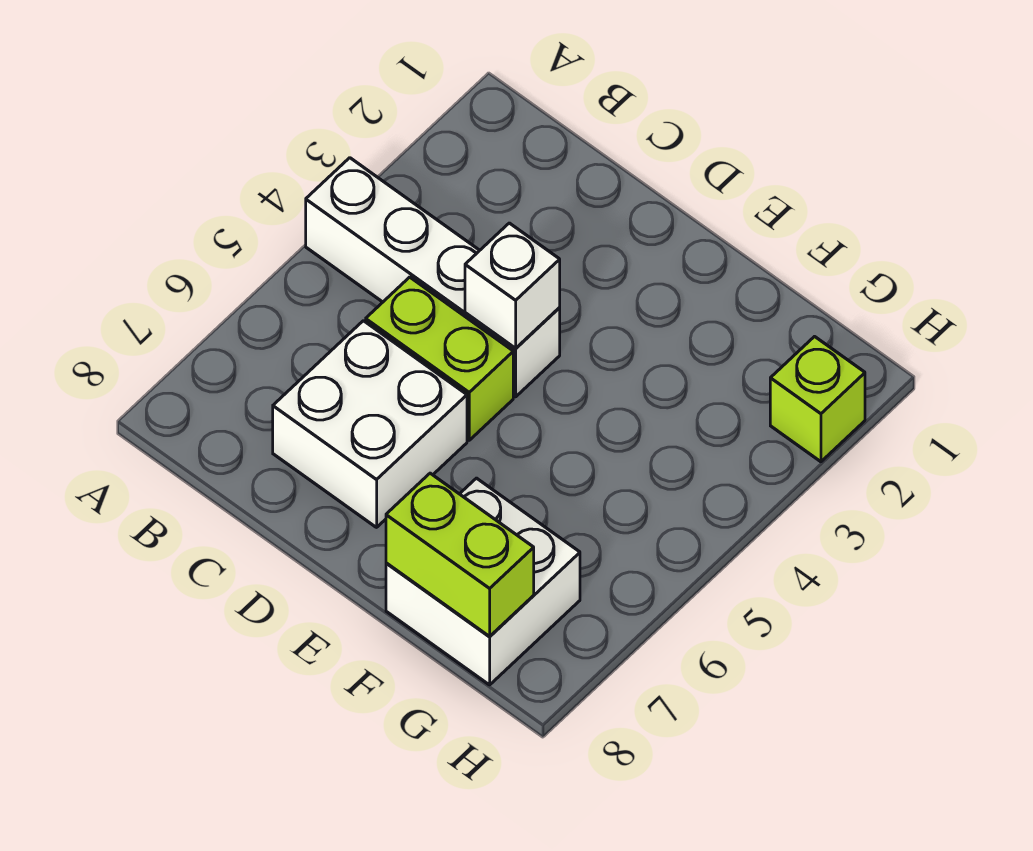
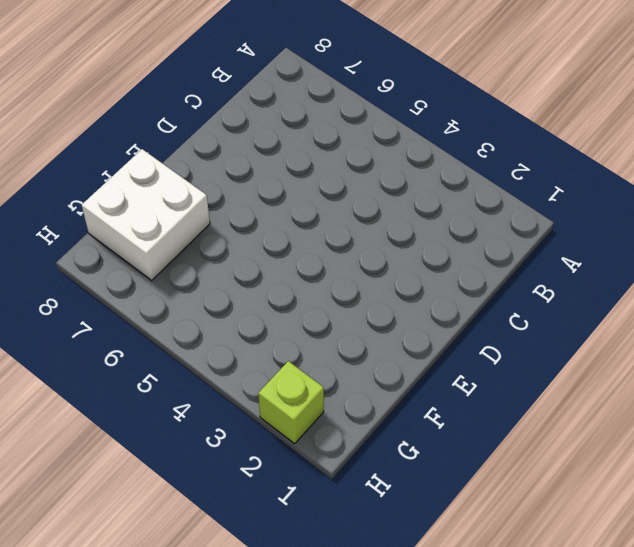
none -> white 1x4 brick [306,158,560,397]
none -> lime 1x2 brick [366,277,513,440]

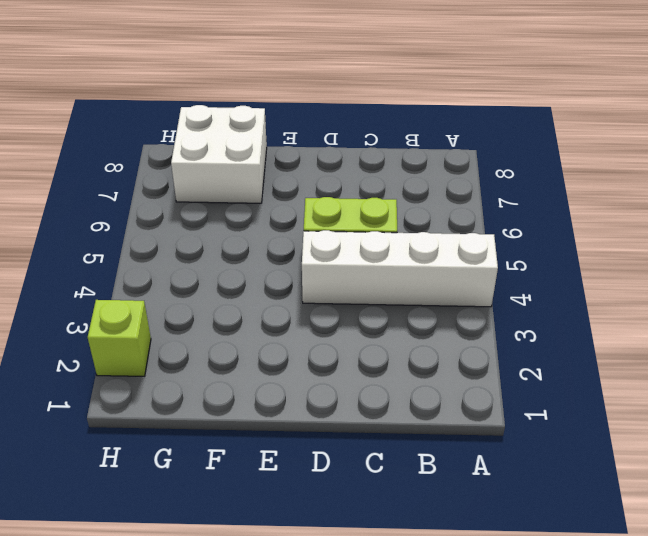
none -> white 2x2 brick [273,321,467,527]
none -> white 1x1 brick [465,223,560,348]

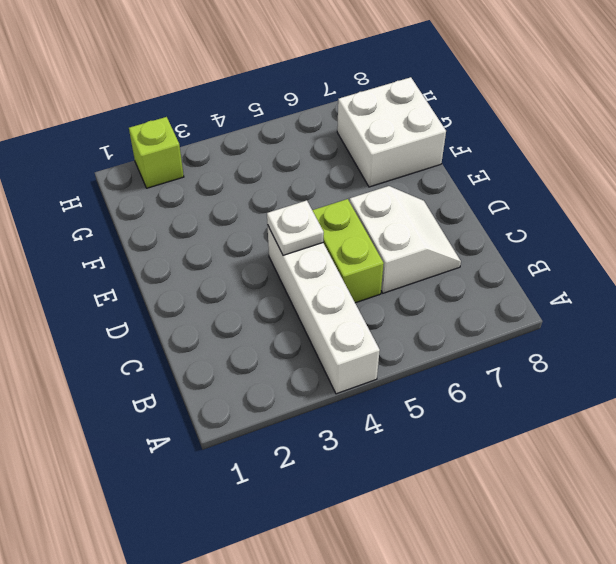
white 2x2 slope [350,186,461,293] -> white 2x2 brick [273,321,467,527]
white 1x1 plate [267,200,324,255] -> white 1x1 brick [465,223,560,348]
none -> lime 1x2 brick [386,473,534,636]

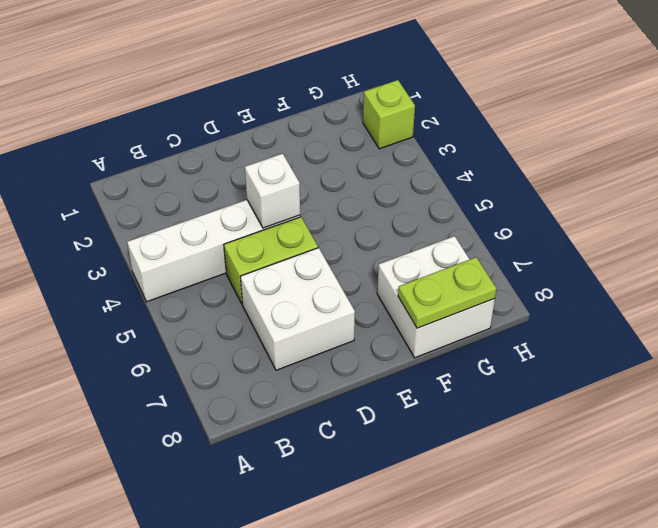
lime 1x2 plate [398,257,496,328] -> lime 1x2 brick [386,473,534,636]

